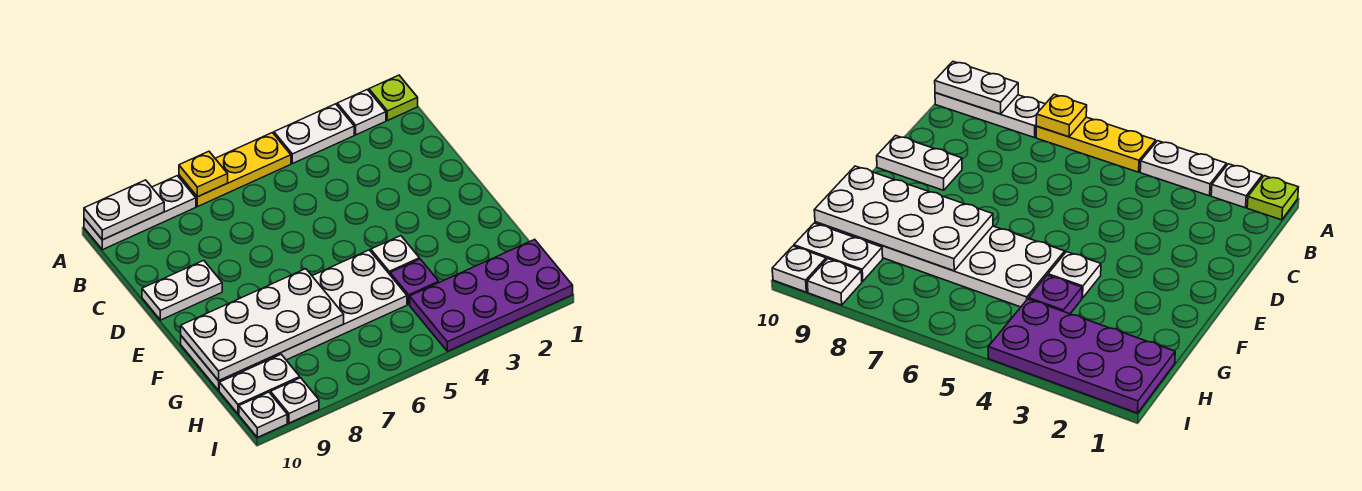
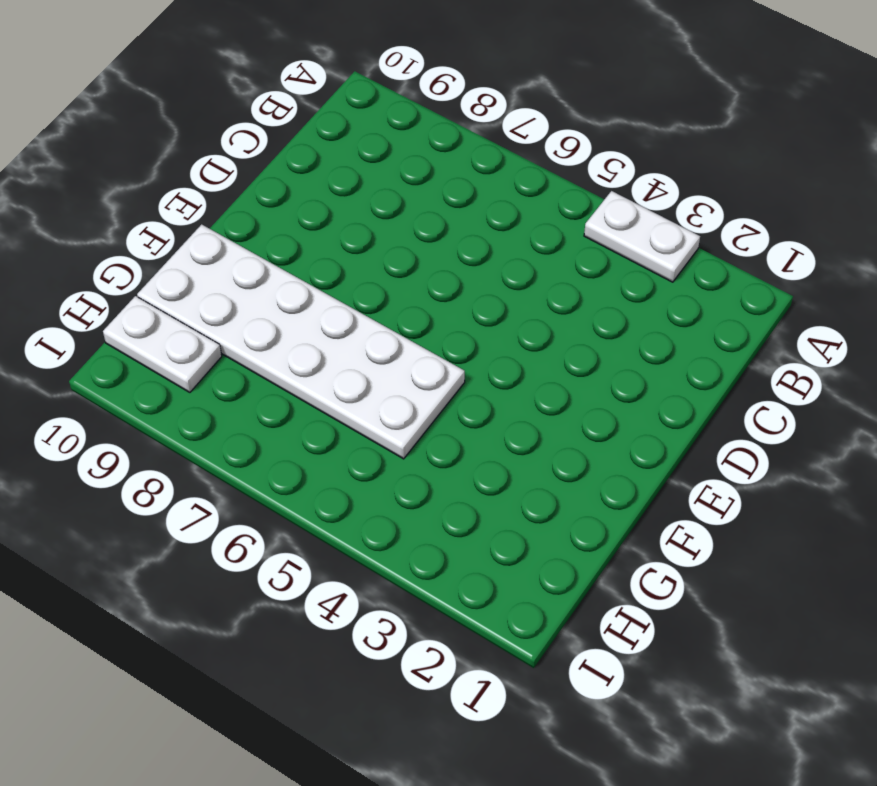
none -> lime 1x1 plate [369,75,418,121]
none -> white 1x1 plate [337,90,386,135]
none -> yellow 1x3 plate [179,133,291,207]

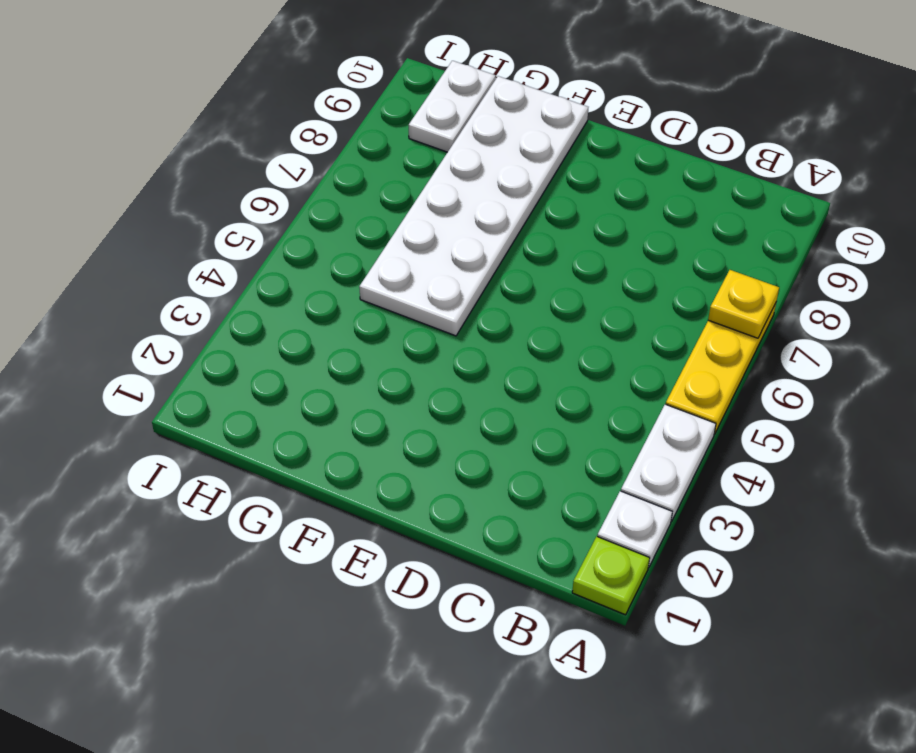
none -> white 1x3 plate [84,176,196,250]
none -> white 1x2 plate [142,260,222,320]
none -> white 1x1 plate [371,236,419,274]

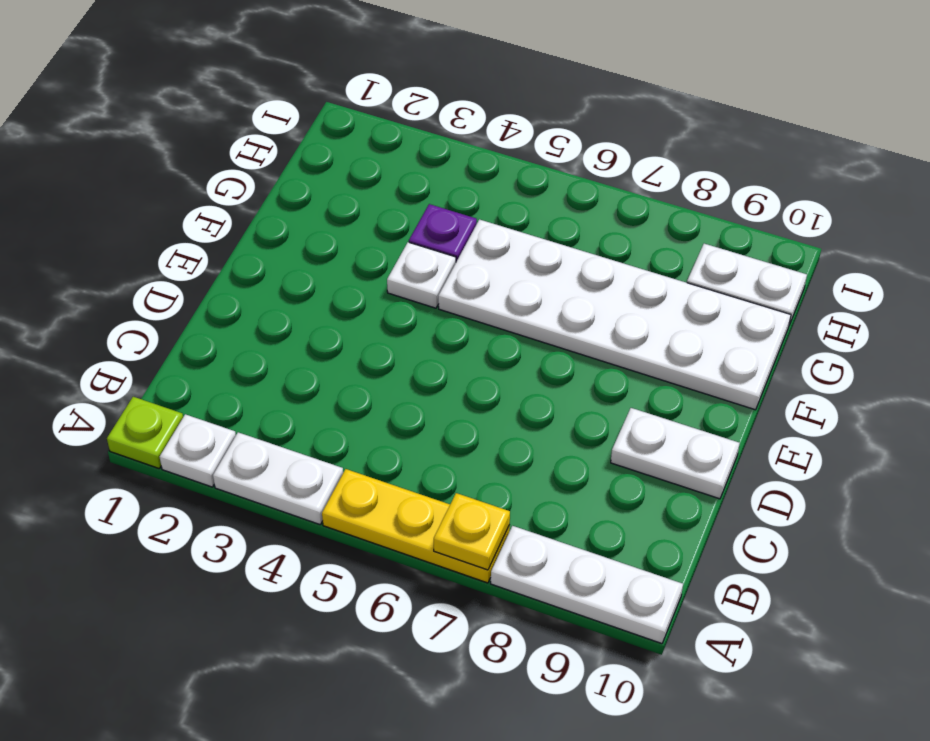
none -> purple 2x4 plate [410,239,573,351]
none -> white 1x1 plate [271,378,319,423]
none -> white 1x1 plate [239,392,287,437]

